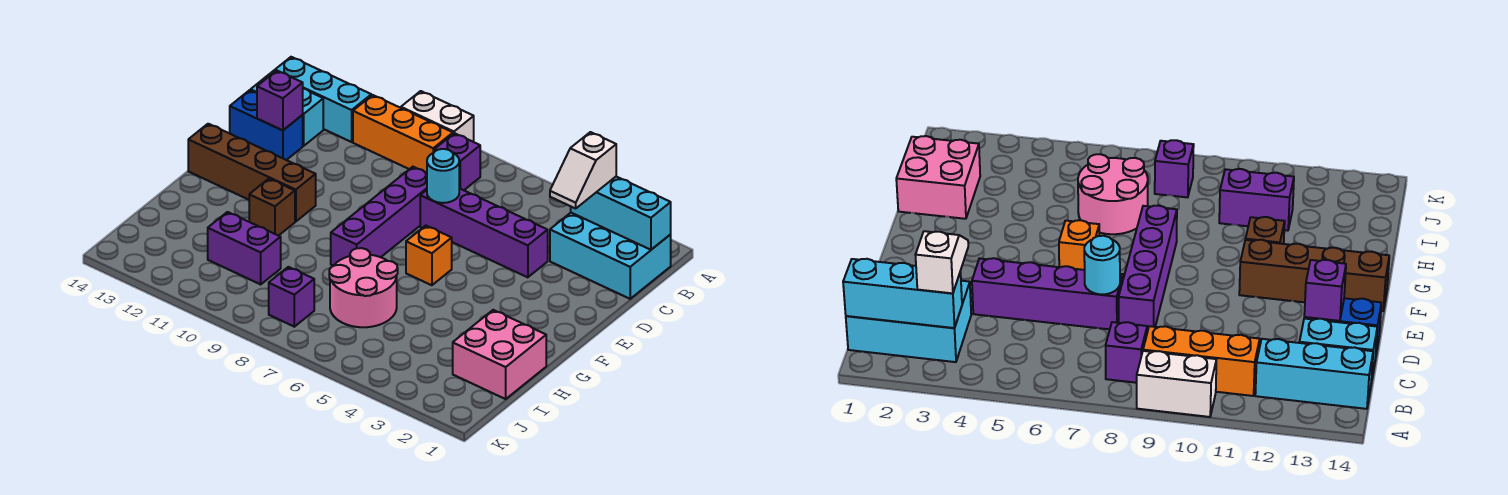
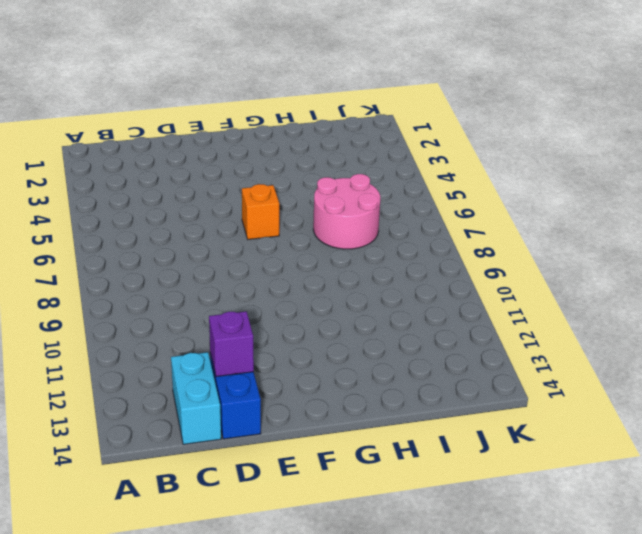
none -> white 1x2 brick [401,91,474,142]
none -> cyan 2x3 brick [550,213,671,299]
none -> purple 1x1 brick [435,133,480,190]

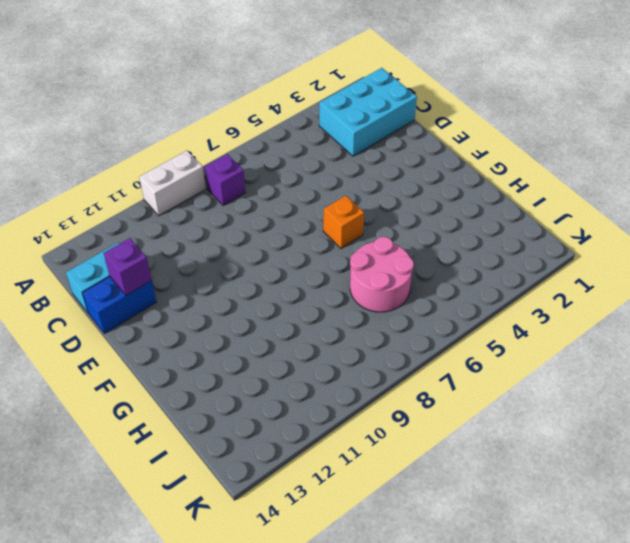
none -> orange 1x3 brick [353,95,453,173]
none -> cyan 1x3 brick [271,57,371,142]
none -> purple 1x4 brick [420,188,548,277]

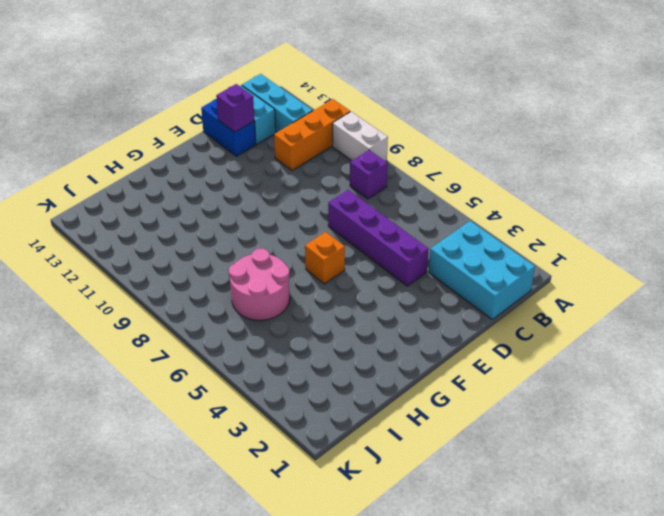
orange 1x3 brick [274,99,350,171] -> orange 1x3 brick turned to [353,95,453,173]
none -> purple 1x4 brick [331,167,427,266]
none -> brown 1x4 brick [188,124,316,222]
none -> brown 1x1 brick [249,179,295,236]

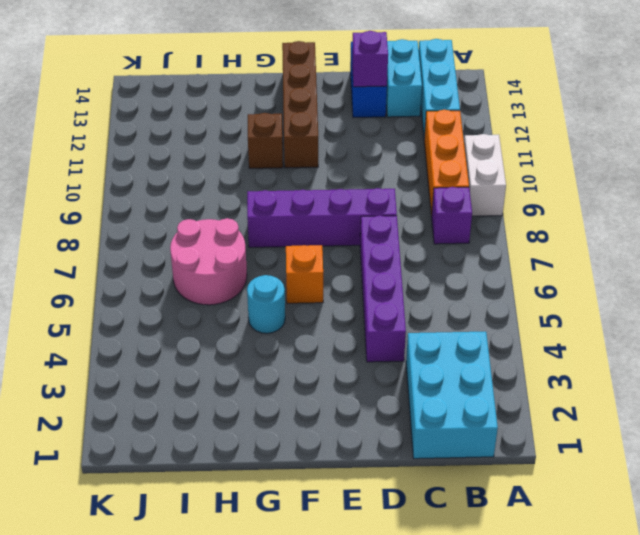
cyan 1x1 round brick [247,275,285,333] -> cyan 1x1 round brick moved to [427,149,459,203]
none -> pink 2x2 brick [453,310,546,399]
none -> purple 1x2 brick [208,212,281,284]
none -> purple 1x1 brick [269,267,314,327]

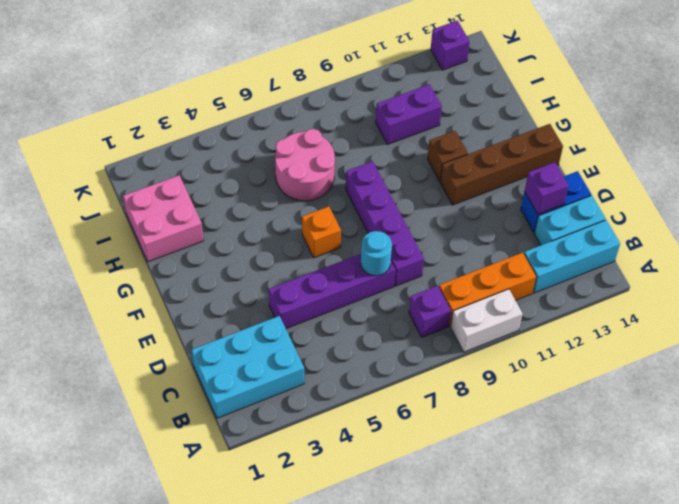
purple 1x1 brick [431,21,470,70] -> purple 1x1 brick moved to [269,267,314,327]
none -> cyan 1x3 brick [571,177,671,250]
none -> white 1x2 slope [550,132,616,208]

